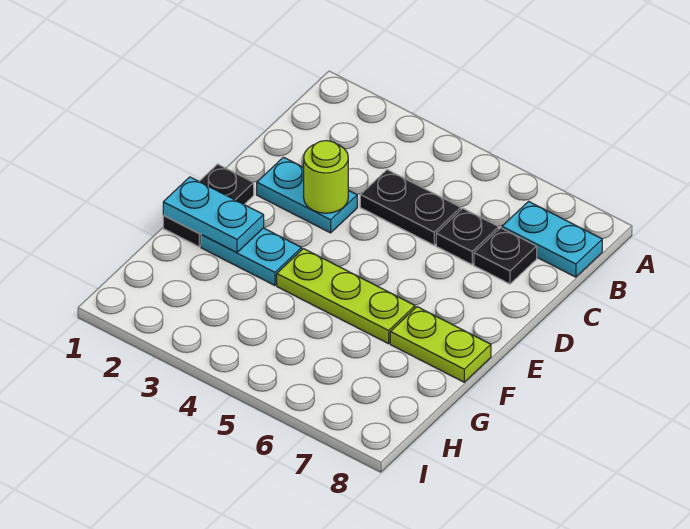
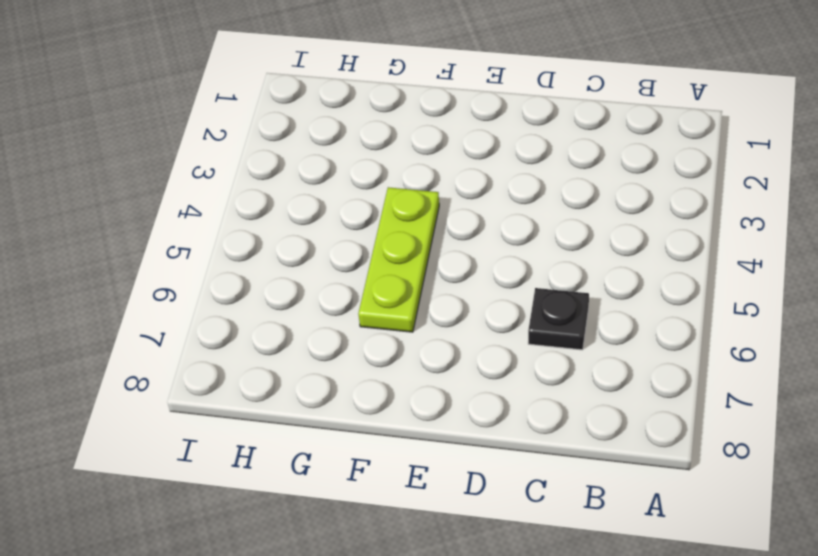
none -> cyan 1x2 plate [502,201,602,277]
none -> black 1x2 plate [360,170,461,245]

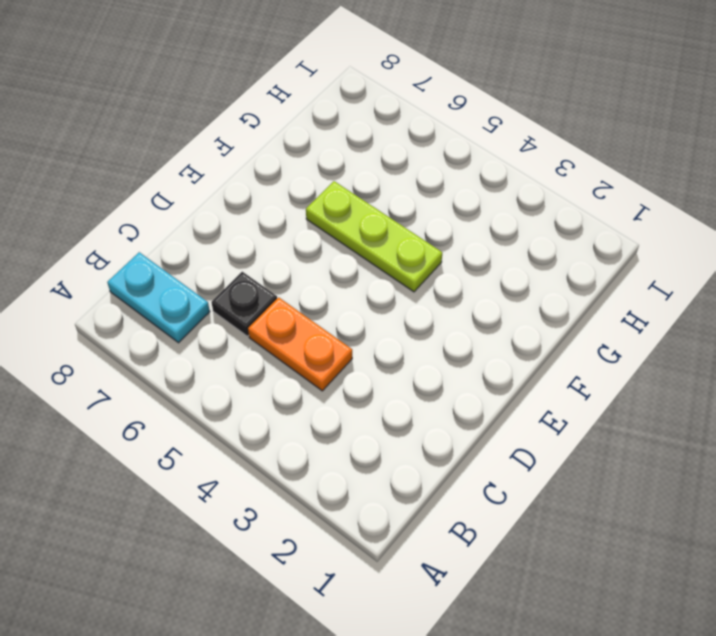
orange 1x2 plate [248,297,352,391] -> black 1x2 plate [360,170,461,245]
none -> black 1x1 plate [474,228,537,284]
none -> cyan 1x2 plate [257,157,357,233]

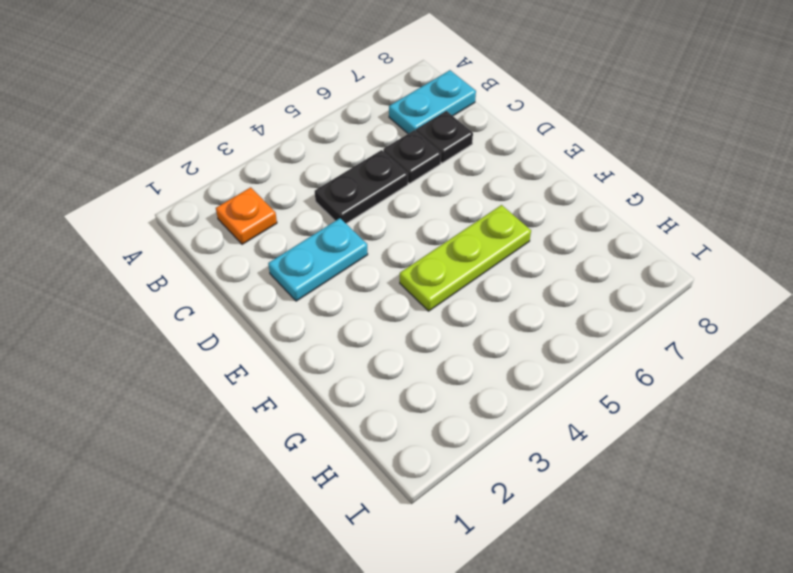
orange 1x1 plate [216,187,277,244] -> none
none -> black 1x2 plate [163,164,254,247]
none -> cyan 1x2 plate [201,228,302,285]

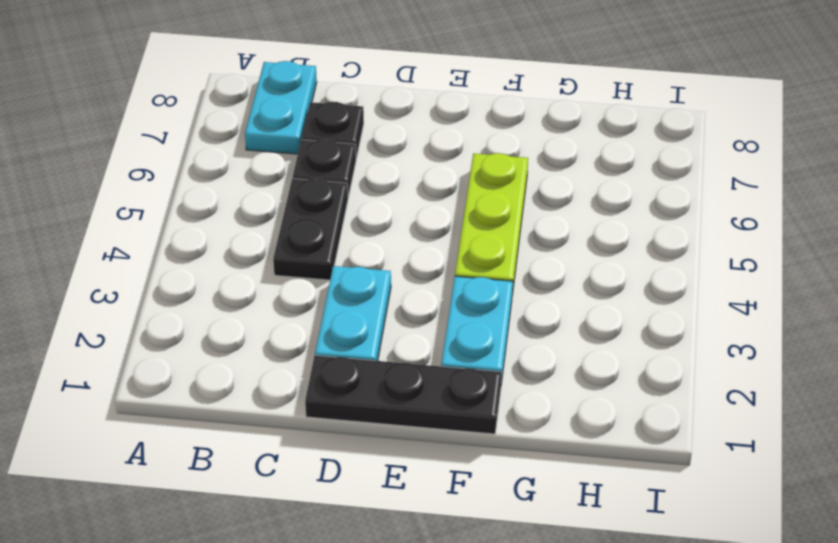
black 1x3 plate [305,355,502,434] -> black 1x2 plate [163,164,254,247]
none -> lime 1x2 plate [390,307,491,382]
none -> lime 1x1 round brick [304,141,348,213]

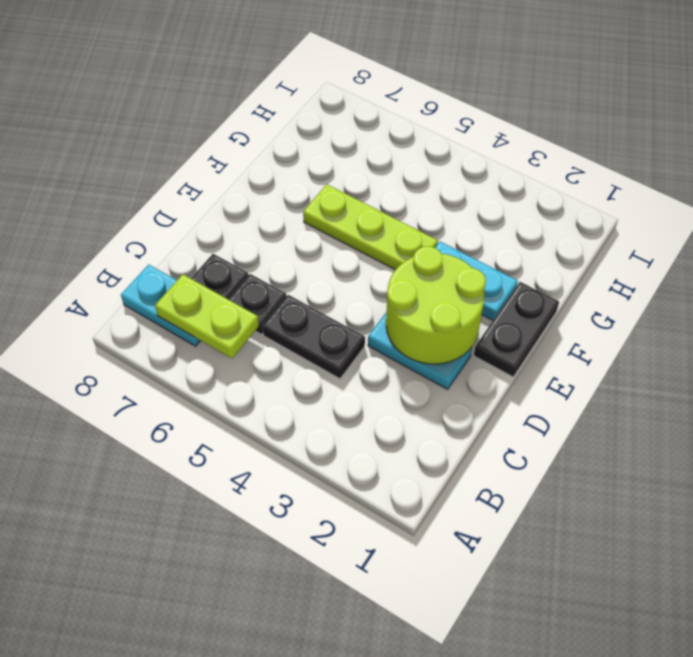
lime 1x2 plate [155,274,259,358] -> lime 1x2 plate moved to [390,307,491,382]
lime 2x2 round brick [386,246,486,364] -> lime 1x1 round brick [304,141,348,213]
none -> cyan 1x2 plate [163,177,264,252]

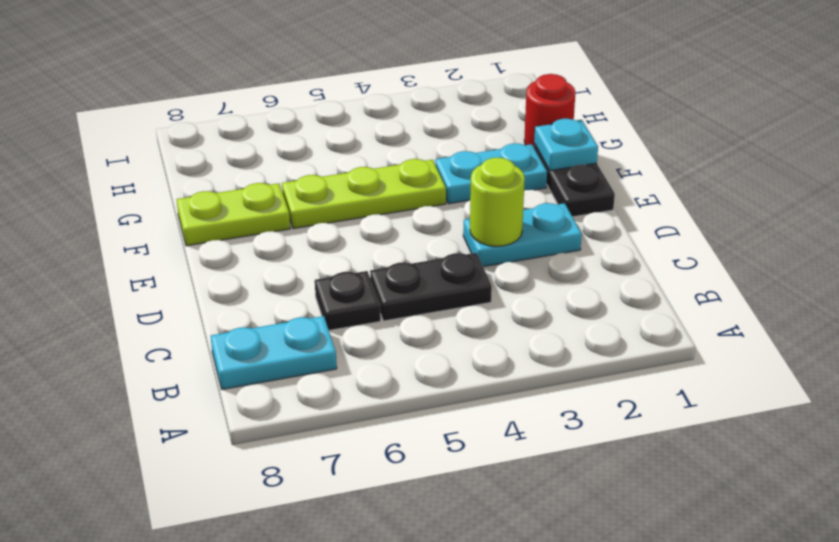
cyan 1x1 plate [534,119,598,171] -> cyan 1x2 plate [163,177,264,252]
red 1x1 round brick [524,74,575,147] -> none
none -> black 1x1 plate [474,228,537,284]

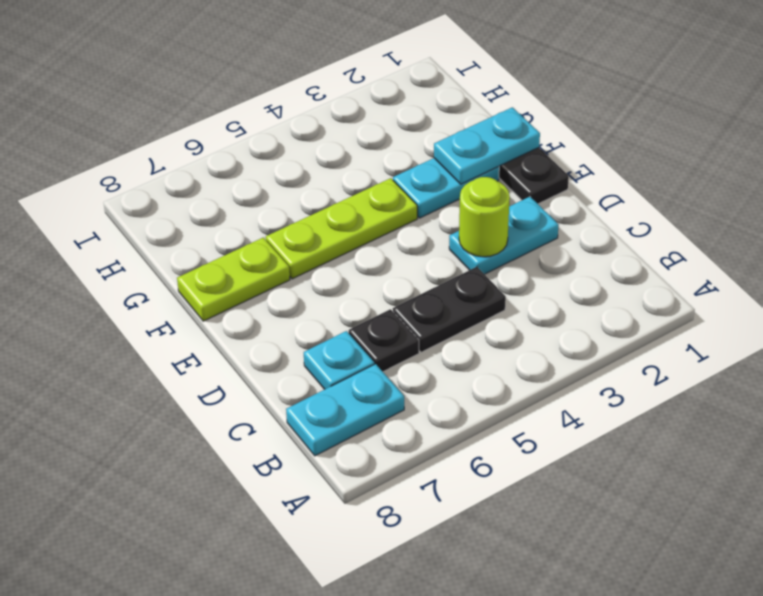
cyan 1x1 plate [304,331,374,389] -> black 1x1 plate [474,228,537,284]

